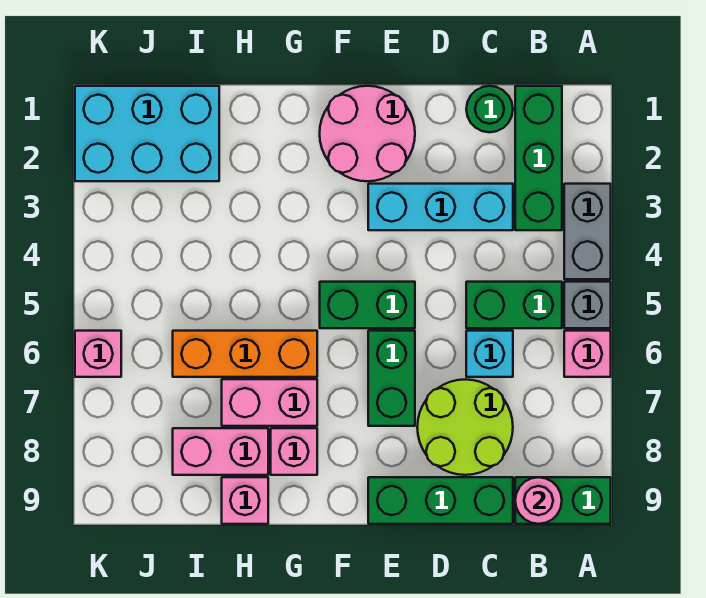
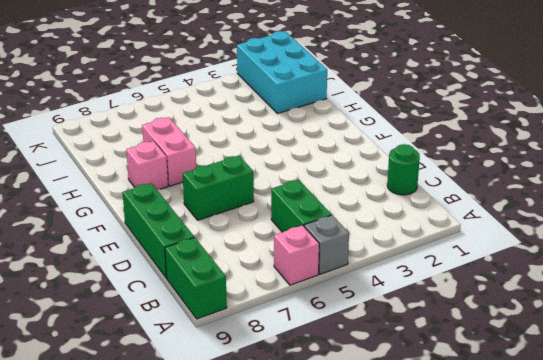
none -> grey 1x2 brick [564,184,611,279]
none -> green 1x3 brick [515,86,562,230]
none -> cyan 1x3 brick [368,184,513,230]

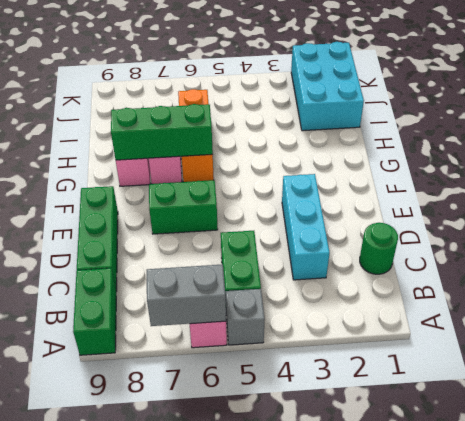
grey 1x2 brick [147,264,226,326] -> grey 1x2 brick moved to [564,184,611,279]
green 1x3 brick [111,104,213,160] -> green 1x3 brick moved to [515,86,562,230]
none -> cyan 1x1 brick [466,331,513,377]
none -> lime 2x2 round brick [417,379,513,475]
none -> pink 2x2 round brick [320,86,415,181]

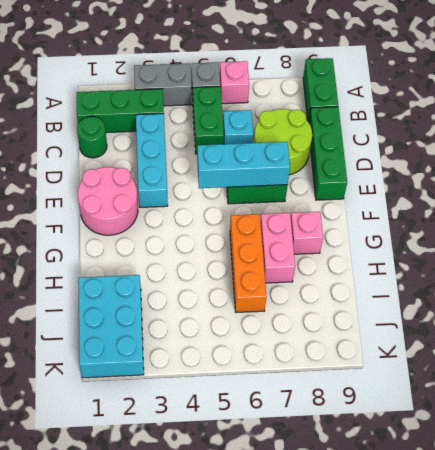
cyan 1x3 brick [197,142,290,188] -> none
none -> green 1x2 brick [320,282,415,328]
none -> pink 1x2 brick [173,428,268,475]
none -> pink 1x1 brick [222,477,268,524]

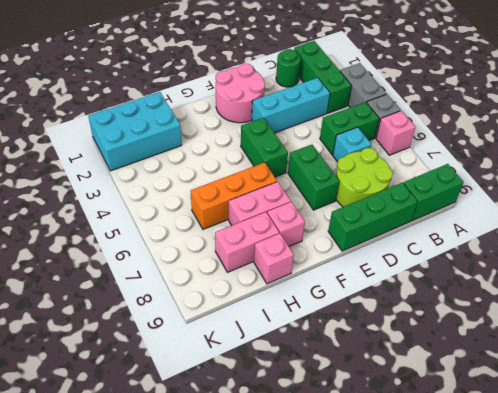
green 1x2 brick [241,118,288,177] -> green 1x2 brick turned to [320,282,415,328]
none -> pink 1x1 brick [75,331,121,377]
none -> pink 1x1 round brick [515,477,562,524]

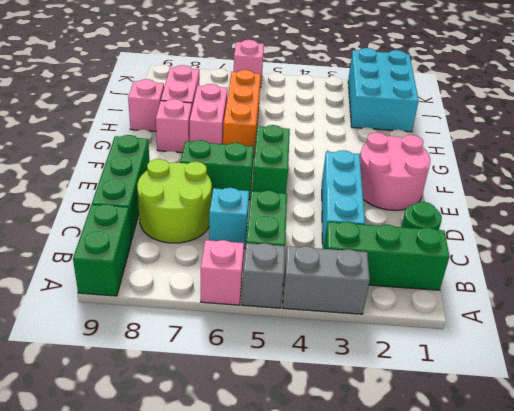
none -> pink 1x1 round brick [515,477,562,524]

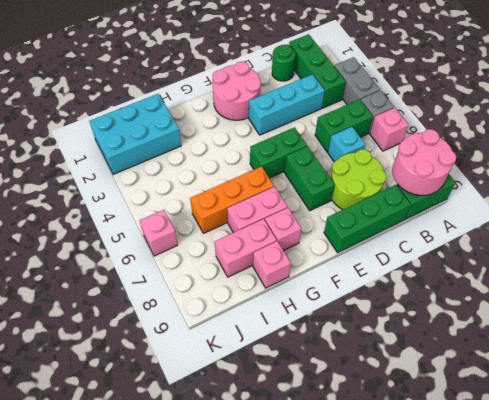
pink 2x2 round brick [392,129,456,195] -> pink 1x1 round brick [515,477,562,524]

